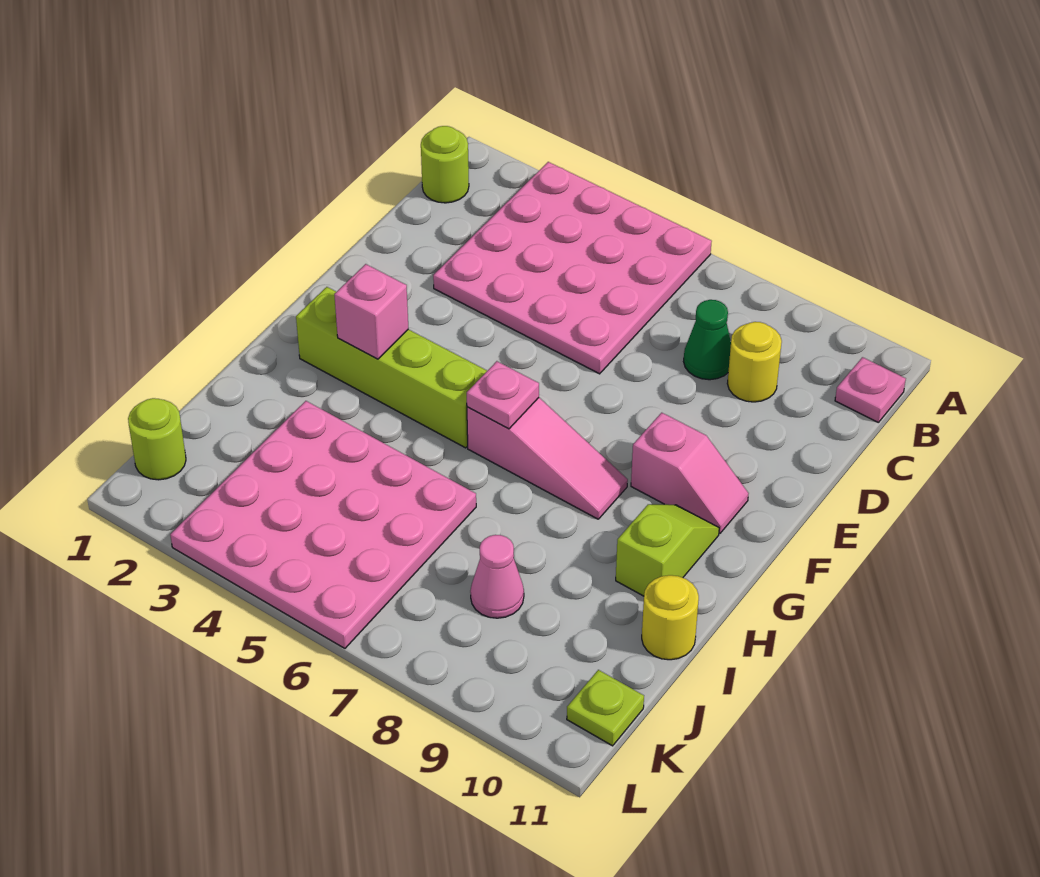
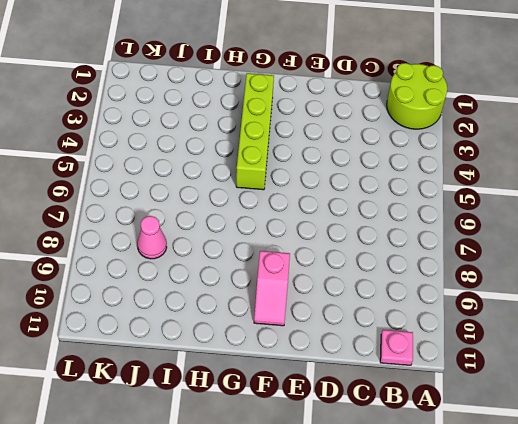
lime 2x2 round brick [387,63,447,129] -> lime 1x1 round brick [421,126,469,203]
none -> pink 4x4 plate [433,162,712,374]
none -> green 1x1 cone [684,300,731,380]
none -> yellow 1x1 round brick [727,322,782,402]

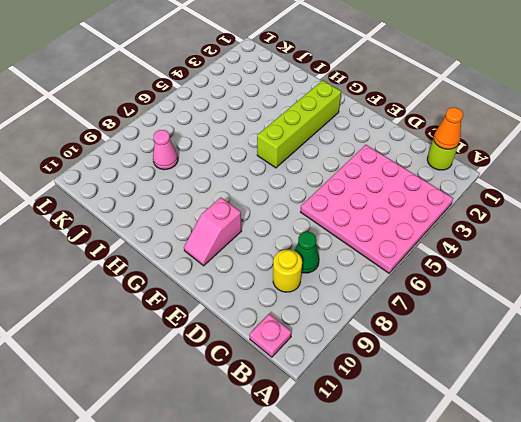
orange 1x1 cone [433,107,463,149] -> none
none -> pink 1x3 slope [467,398,628,519]
none -> lime 1x2 slope [616,504,719,596]
none -> pink 4x4 plate [170,401,476,648]

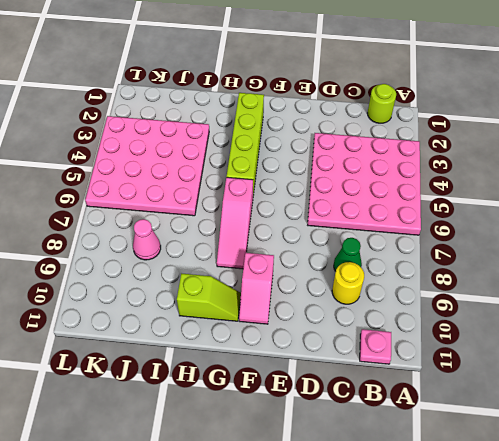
none -> yellow 1x1 round brick [642,575,699,660]
none -> lime 1x1 round brick [128,398,186,480]
none -> lime 1x1 plate [567,670,644,746]

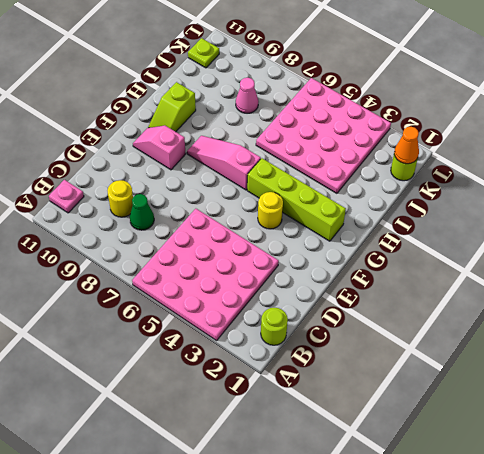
yellow 1x1 round brick [258,192,283,229] -> yellow 1x1 round brick moved to [642,575,699,660]
orange 1x1 cone [394,127,419,164] -> none
none -> pink 1x1 brick [334,264,408,359]
none -> pink 1x1 plate [467,361,539,429]

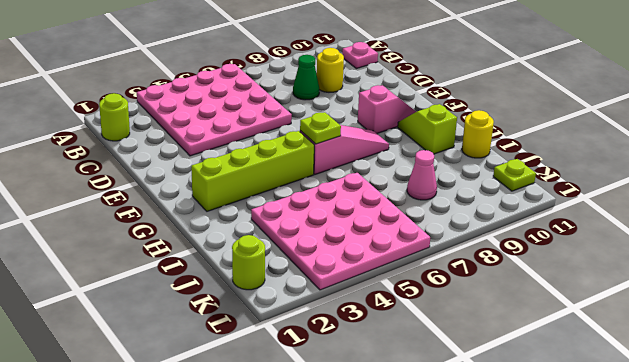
lime 1x1 plate [300,112,341,144] -> pink 1x1 plate [467,361,539,429]
none -> pink 1x1 brick [334,264,408,359]

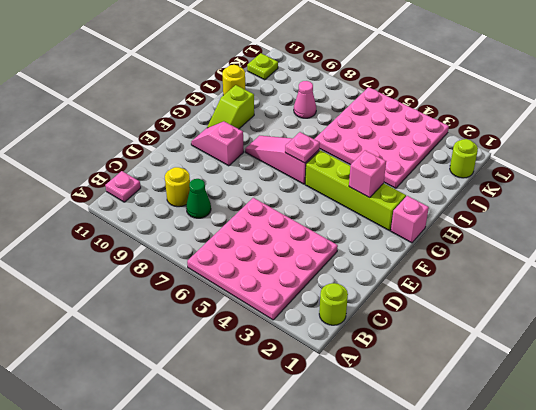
pink 1x1 brick [391,196,429,243] -> none

